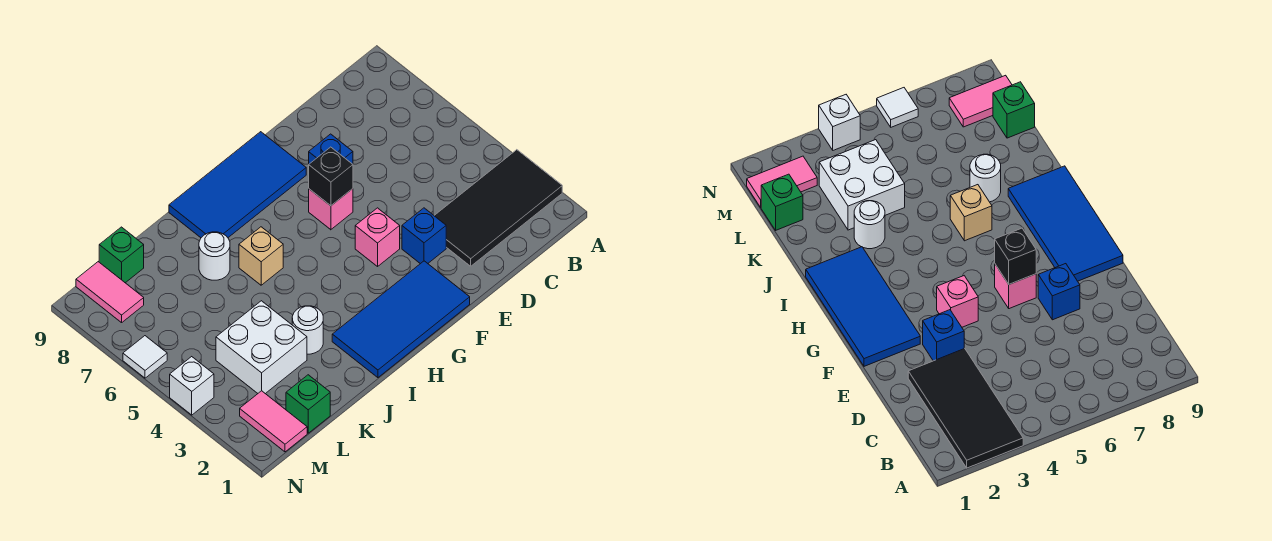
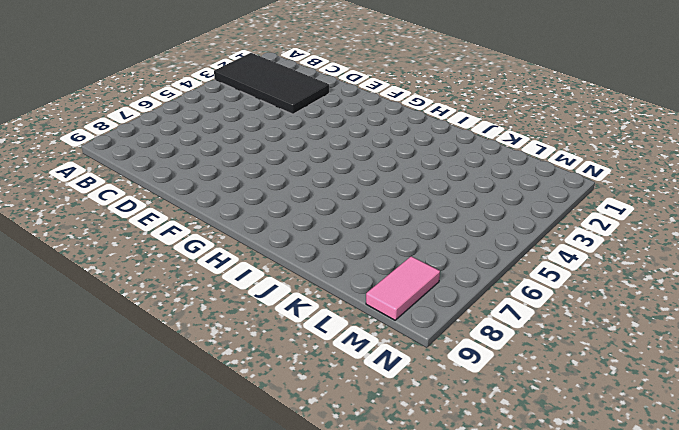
none -> blue 1x1 brick [402,208,446,264]
none -> blue 1x1 brick [309,134,353,164]
none -> blue 2x4 tile [332,261,470,378]

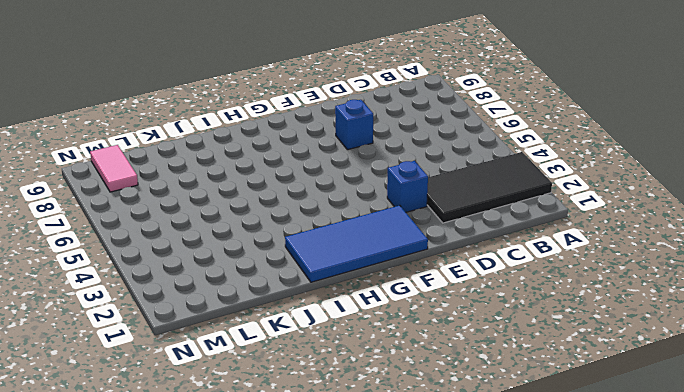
none -> pink 1x1 brick [355,208,400,266]
none -> pink 1x1 brick [309,189,353,230]
none -> blue 2x4 tile [169,132,306,238]

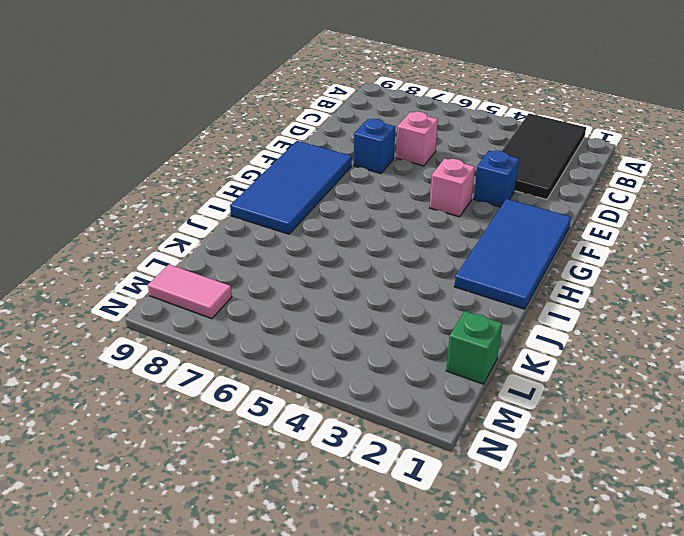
pink 1x1 brick [396,112,438,166] -> pink 1x1 brick moved to [309,189,353,230]
none -> tan 1x1 brick [239,227,283,285]
none -> white 1x1 round brick [292,306,323,354]
none -> white 1x1 round brick [199,232,230,280]

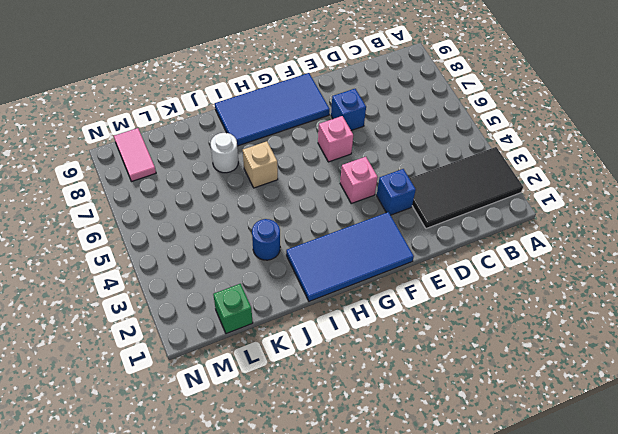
blue 1x1 round brick [252,219,280,260] -> white 1x1 round brick [292,306,323,354]
none -> white 2x2 brick [216,301,307,394]
none -> green 1x1 brick [99,227,144,283]
none -> pink 1x2 tile [240,391,307,452]

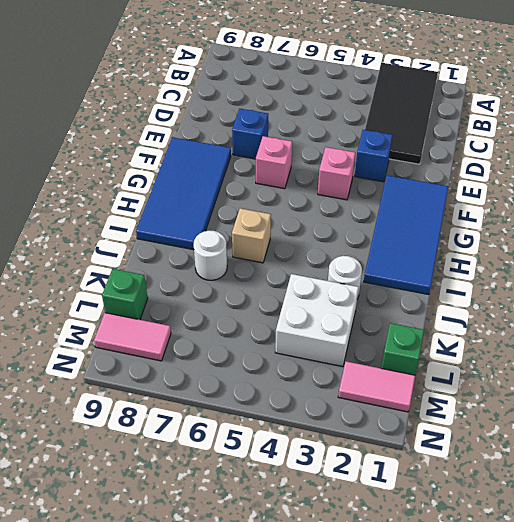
none -> white 1x1 brick [170,357,214,415]
none -> white 1x1 tile [123,336,167,378]
none -> black 1x1 brick [309,147,353,206]

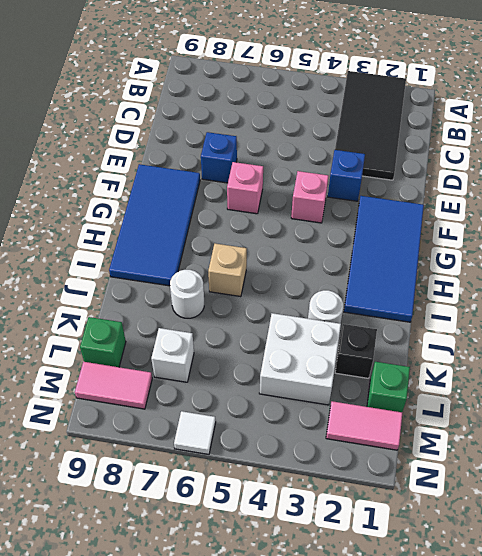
black 1x1 brick [335,324,377,378] -> black 1x1 brick moved to [309,147,353,206]
white 1x1 brick [151,328,194,382] -> white 1x1 brick moved to [170,357,214,415]

